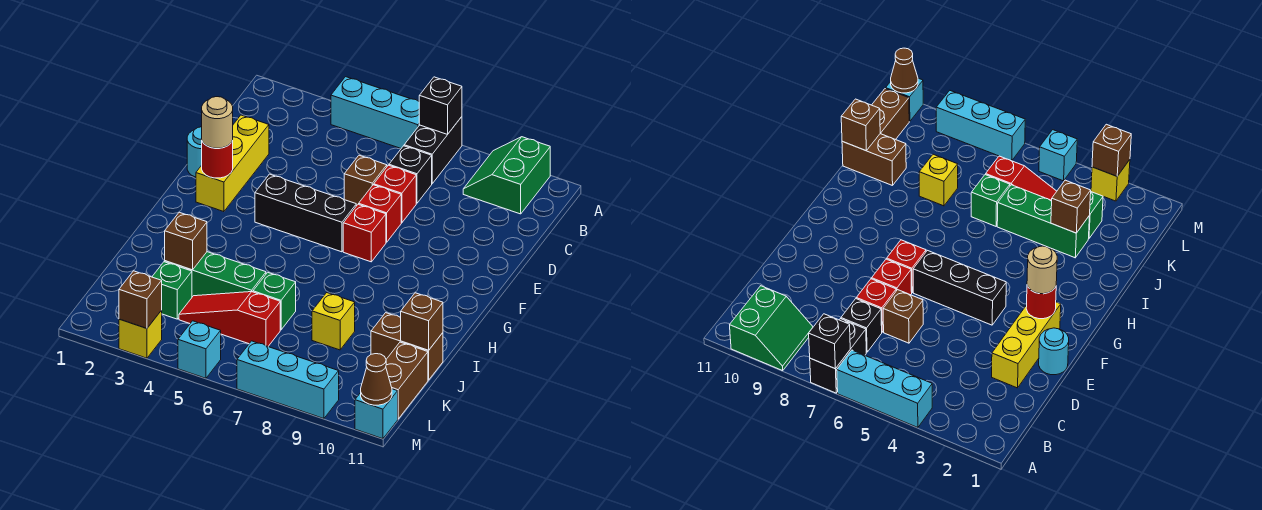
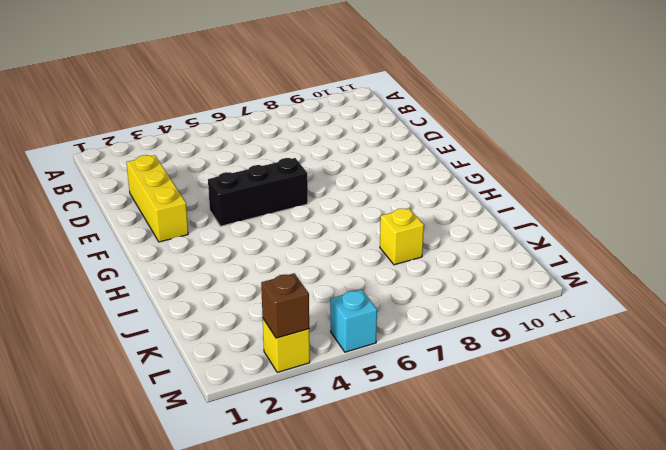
none -> cyan 1x3 brick [331,77,419,148]
none -> black 1x2 brick [404,117,462,184]
none -> green 2x2 slope [463,137,550,214]

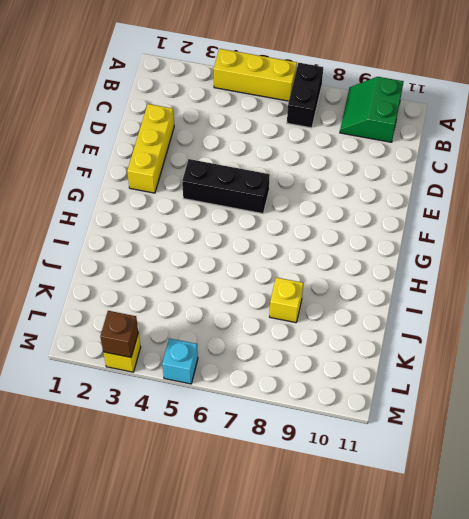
yellow 1x3 brick [214,49,297,101] -> cyan 1x3 brick [331,77,419,148]
none -> black 1x1 brick [389,146,432,203]
none -> brown 1x1 brick [344,155,387,206]
none -> red 1x1 brick [374,165,416,223]

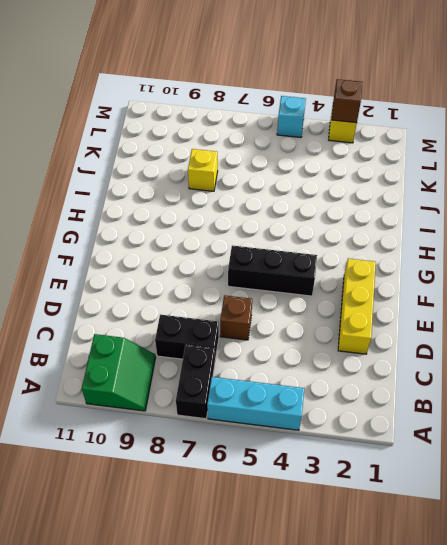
black 1x2 brick [155,315,219,359] -> black 1x1 brick [389,146,432,203]
none -> red 1x1 brick [374,165,416,223]
none -> cyan 1x1 round brick [187,127,202,177]
none -> red 1x1 brick [359,185,401,242]

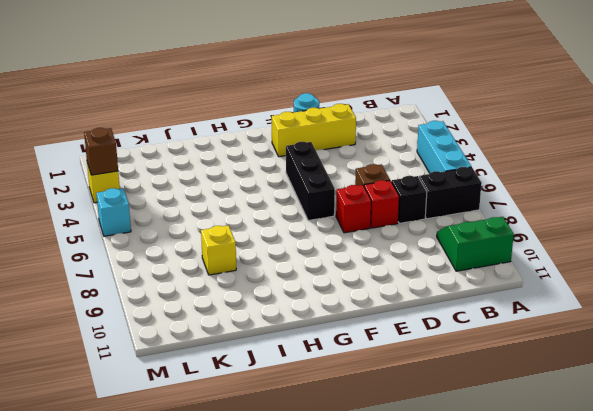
none -> red 1x1 brick [343,204,386,262]
none -> green 1x3 brick [165,252,266,297]
none -> green 1x1 brick [253,272,296,330]

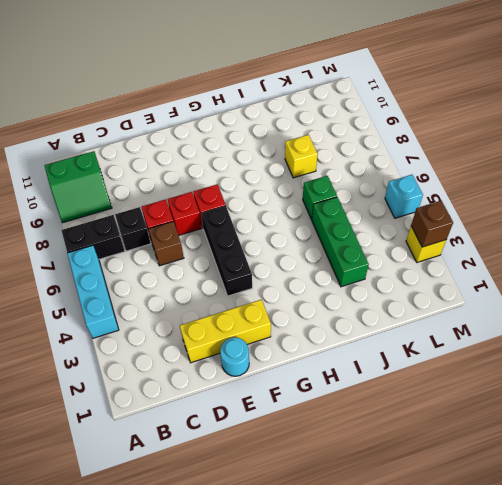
none -> brown 1x2 brick [371,313,443,380]
none -> green 1x1 brick [152,262,192,319]
none -> red 1x3 slope [179,292,280,346]

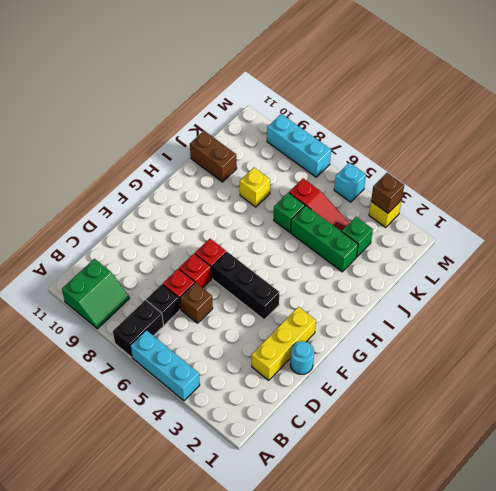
none -> brown 1x2 brick [386,342,428,419]
none -> cyan 1x1 brick [355,389,398,439]
none -> black 1x1 brick [419,77,462,134]

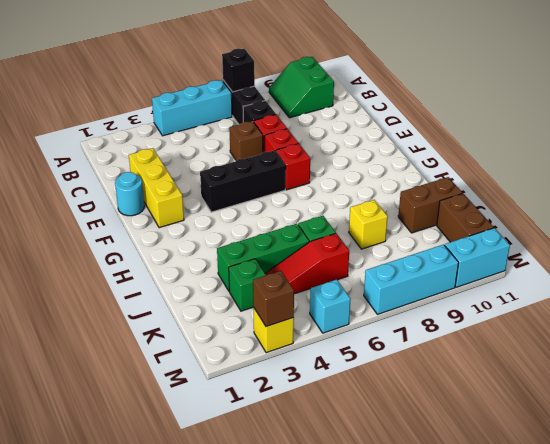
cyan 1x2 brick [445,228,510,287] -> cyan 1x1 brick [355,389,398,439]
none -> red 1x1 round brick [202,141,233,178]
none -> brown 1x1 brick [165,212,207,270]
none -> brown 1x1 brick [401,293,443,350]

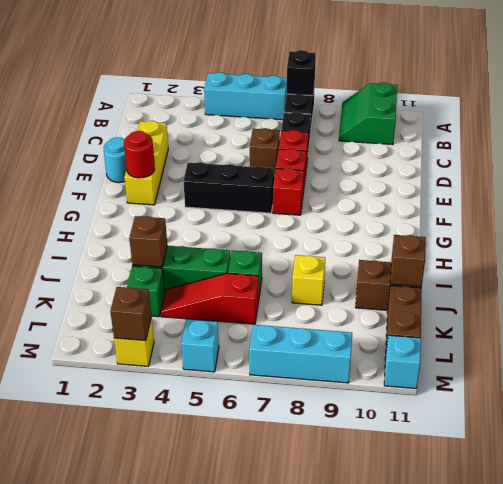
none -> brown 1x1 cone [361,354,392,405]
none -> tan 1x1 round brick [202,97,233,148]

